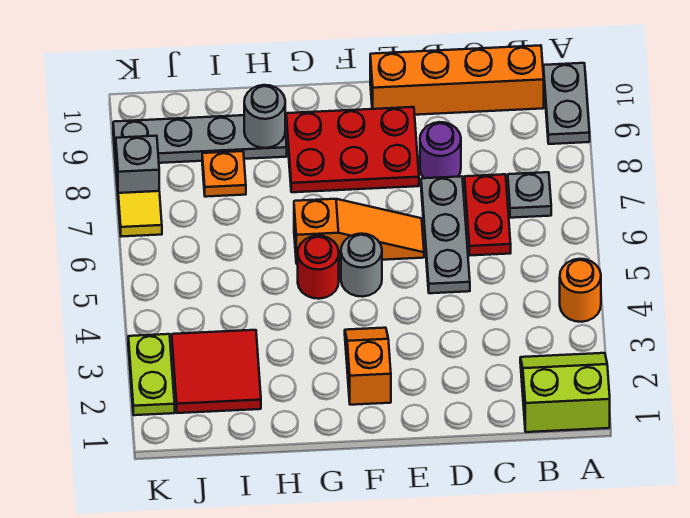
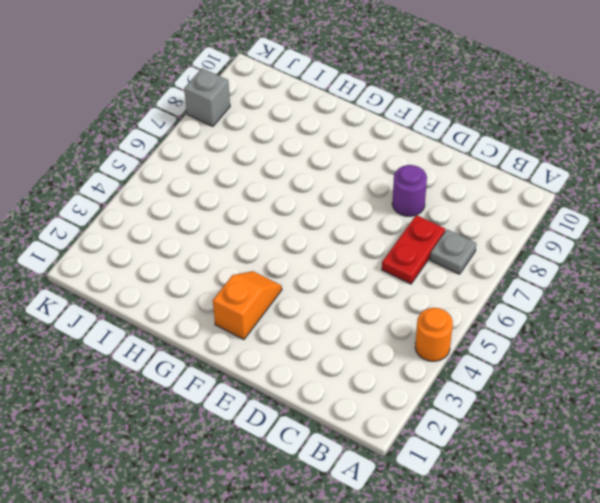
none -> lime 2x2 slope [520,353,610,432]
none -> grey 1x2 plate [543,63,590,144]
none -> orange 1x4 brick [370,45,544,115]

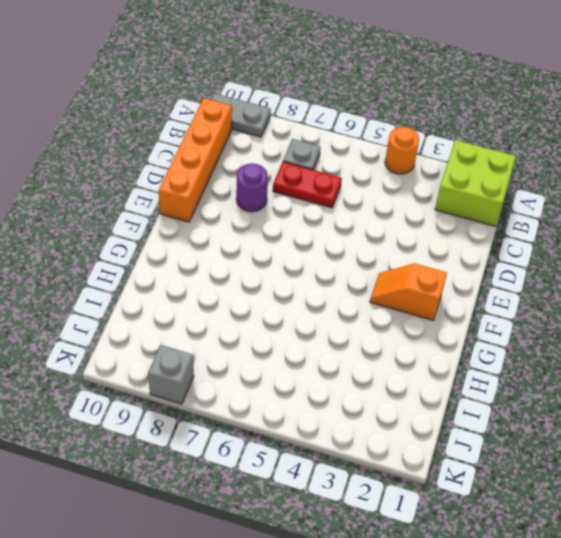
lime 2x2 brick [435,140,516,226] -> lime 2x2 slope [520,353,610,432]
none -> grey 1x3 plate [421,176,470,293]
none -> orange 1x3 slope [294,199,424,264]
none -> red 2x3 plate [286,107,419,192]

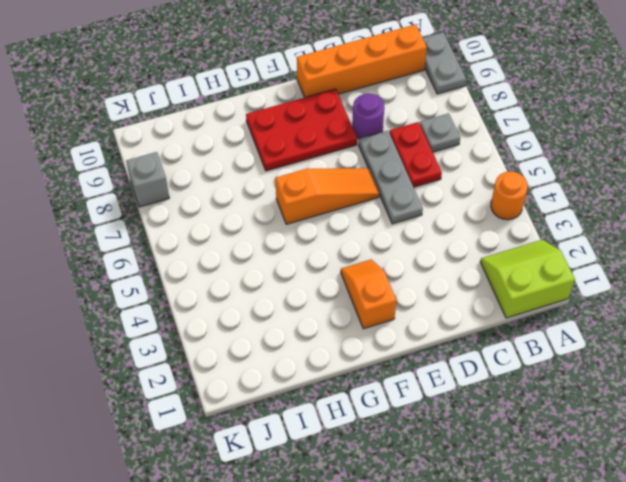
none -> grey 1x1 round brick [341,234,382,297]
none -> red 1x1 round brick [298,236,339,299]
none -> grey 1x4 plate [113,115,287,163]

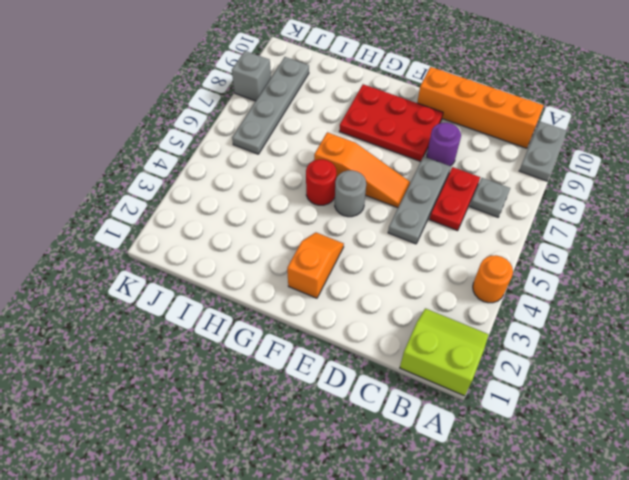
grey 1x4 plate [232,57,309,154] -> grey 1x4 plate turned to [113,115,287,163]
none -> red 2x2 tile [172,330,261,413]
none -> orange 1x1 plate [202,151,246,197]
none -> lime 1x2 plate [128,334,175,415]

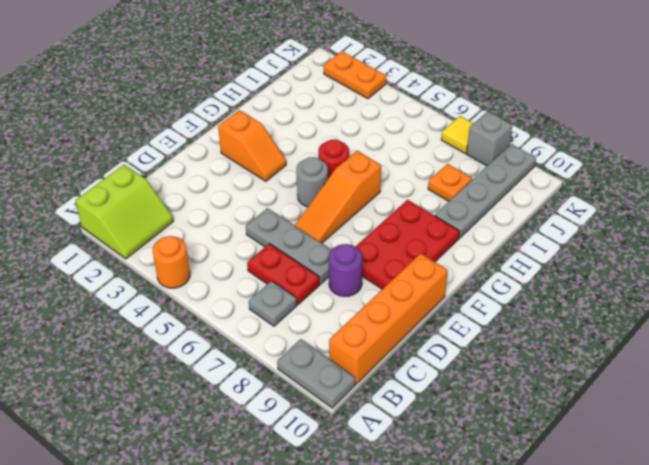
orange 1x2 plate [323,51,386,99] -> lime 1x2 plate [128,334,175,415]
none -> red 2x2 tile [172,330,261,413]
none -> grey 1x1 round brick [244,85,285,148]

